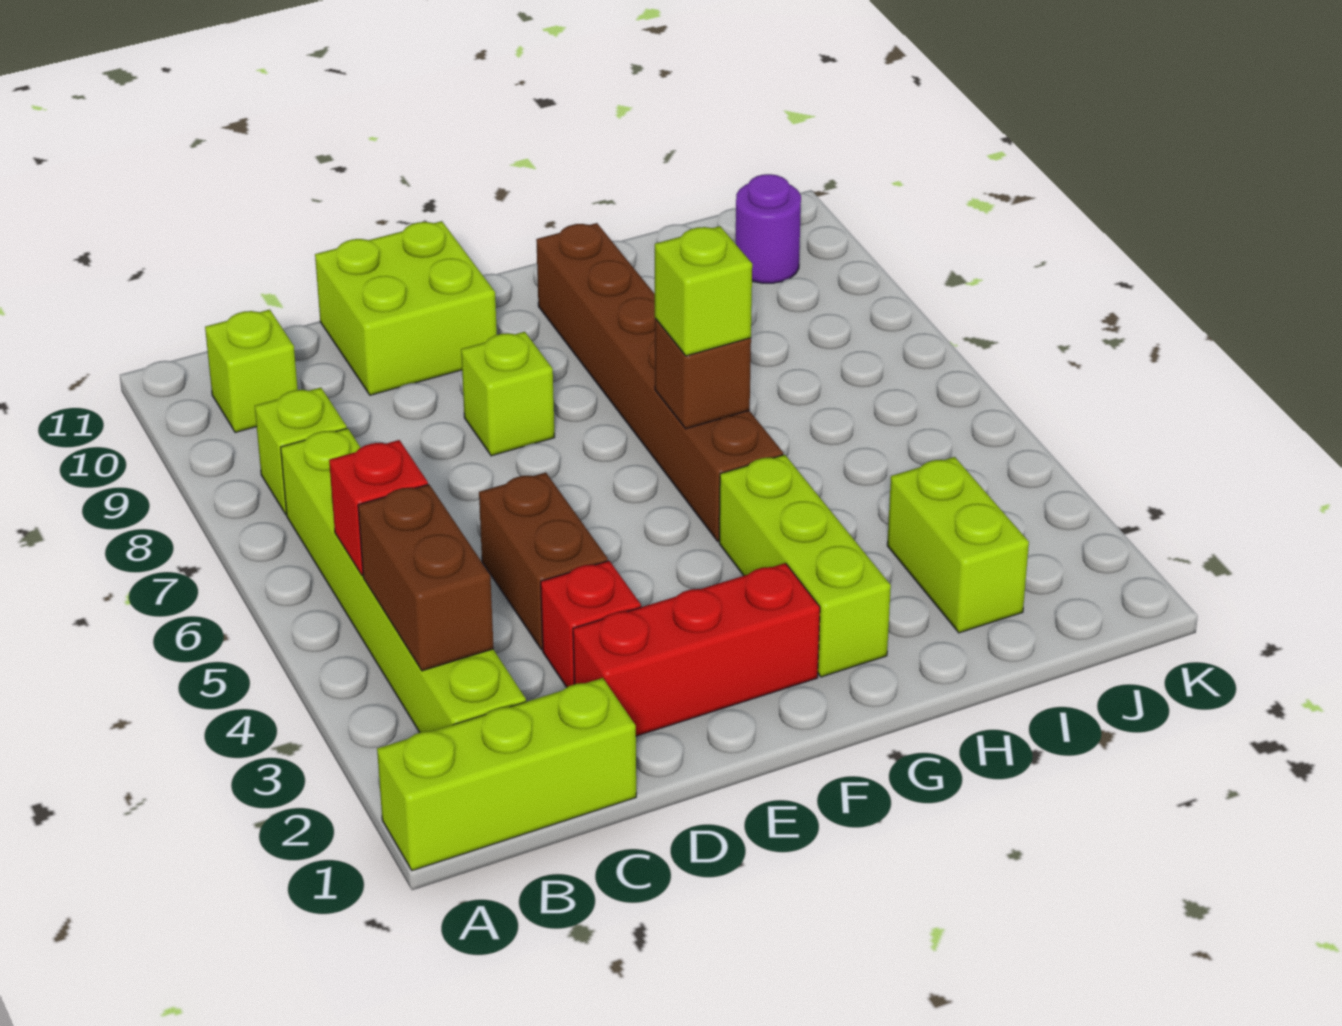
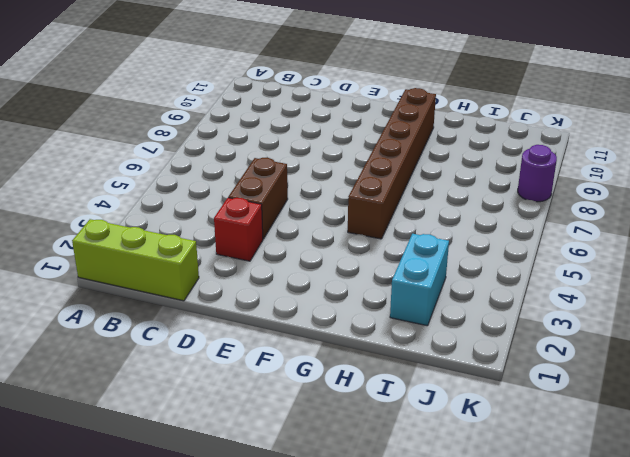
cyan 1x2 brick [390,234,449,326] -> lime 1x2 brick [887,457,1029,633]
purple 1x1 round brick [518,145,557,202] -> purple 1x1 round brick moved to [736,174,801,283]
none -> lime 1x6 brick [281,428,526,733]
none -> lime 1x1 brick [255,388,347,514]
none -> lime 1x1 brick [205,310,298,433]

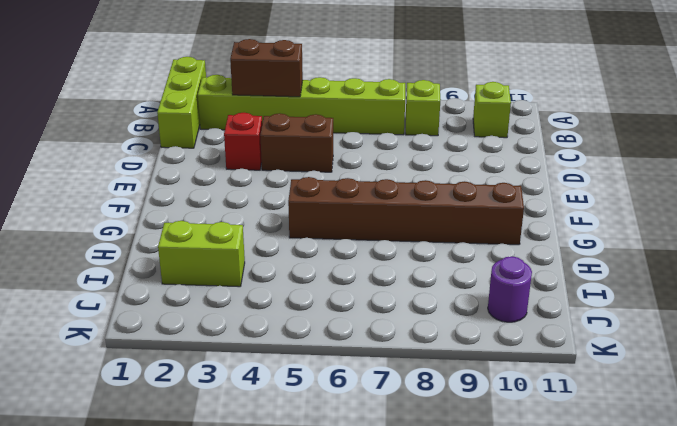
none -> red 1x3 brick [573,563,820,736]
none -> lime 2x2 brick [315,221,497,395]
none -> lime 1x1 brick [461,332,555,456]

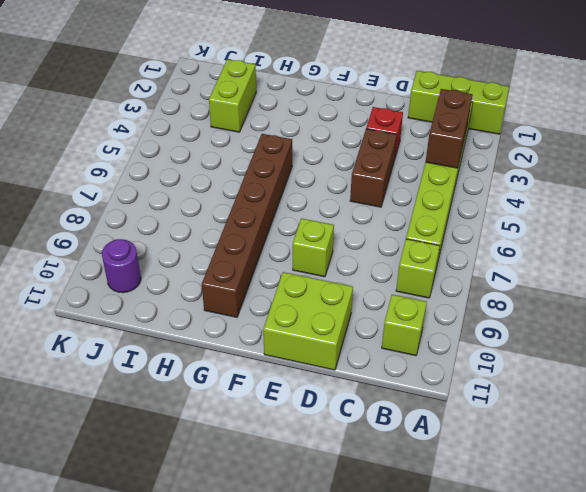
none -> red 1x3 brick [573,563,820,736]
none -> lime 1x3 brick [719,455,891,677]
none -> red 1x1 brick [329,440,428,576]

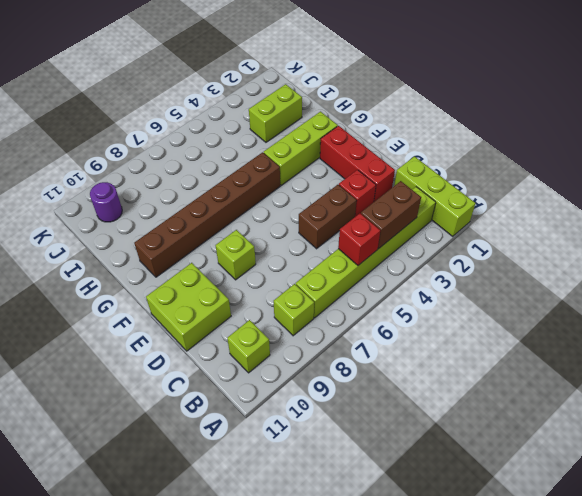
none -> brown 1x1 brick [655,319,751,429]
none -> lime 1x1 brick [655,226,752,356]

